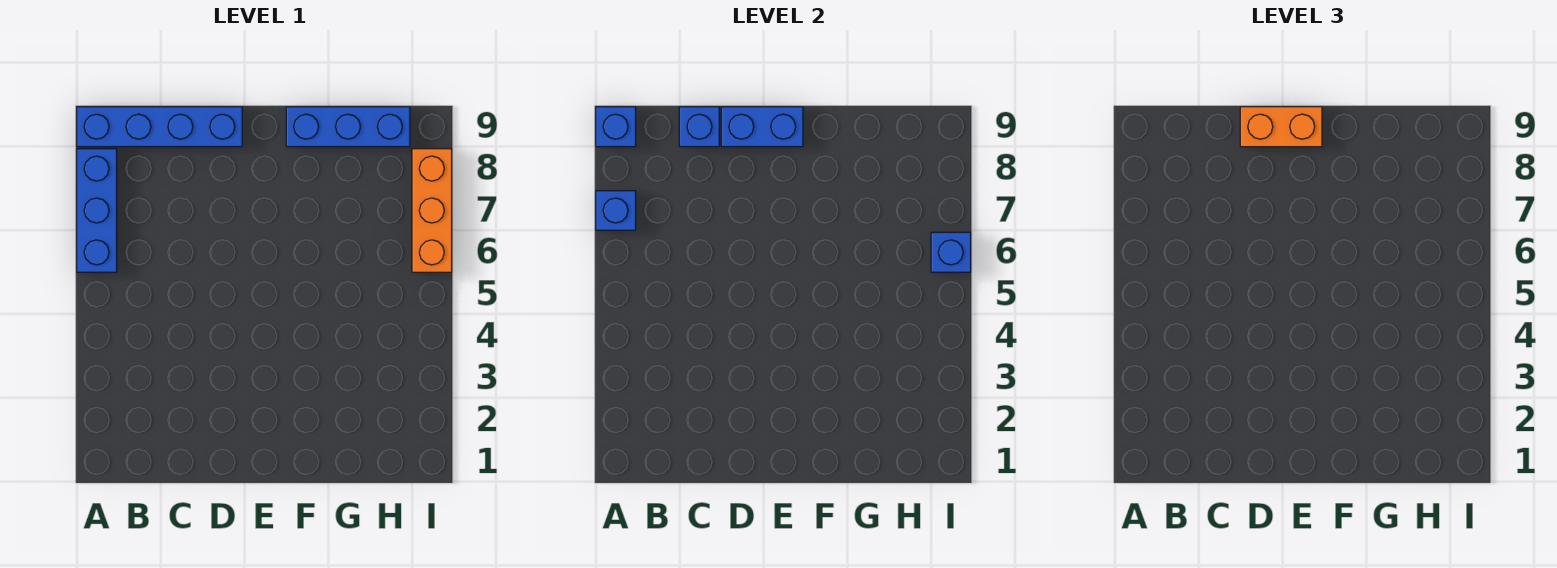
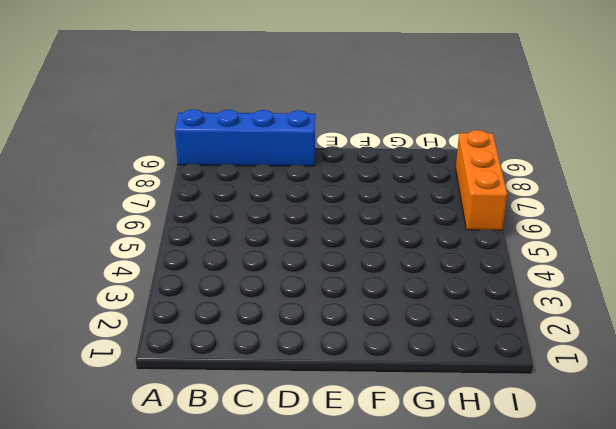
none -> blue 1x3 brick [77,149,117,272]
none -> blue 1x3 brick [286,107,410,147]

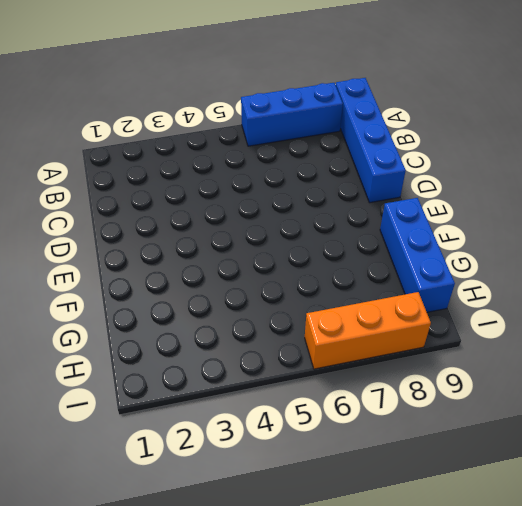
none -> blue 1x1 brick [596,191,636,230]
none -> blue 1x1 brick [596,107,636,147]

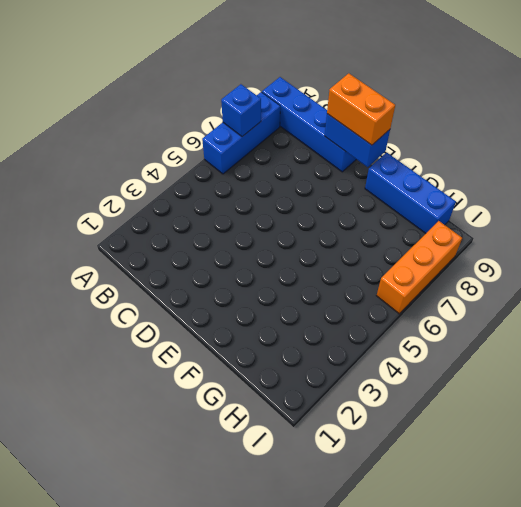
none -> blue 1x1 brick [596,107,636,147]
none -> blue 1x1 brick [679,107,719,147]

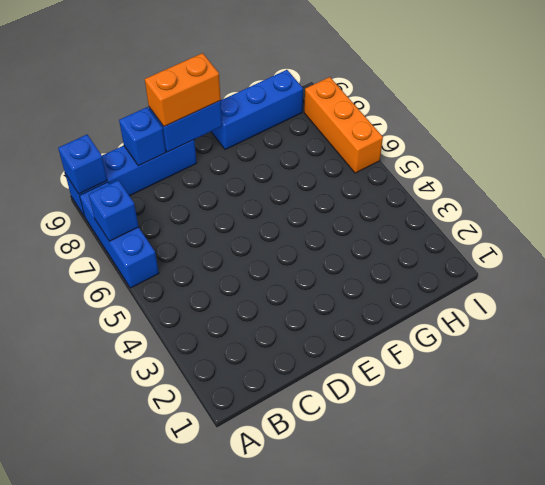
none -> blue 1x1 brick [931,232,971,272]

